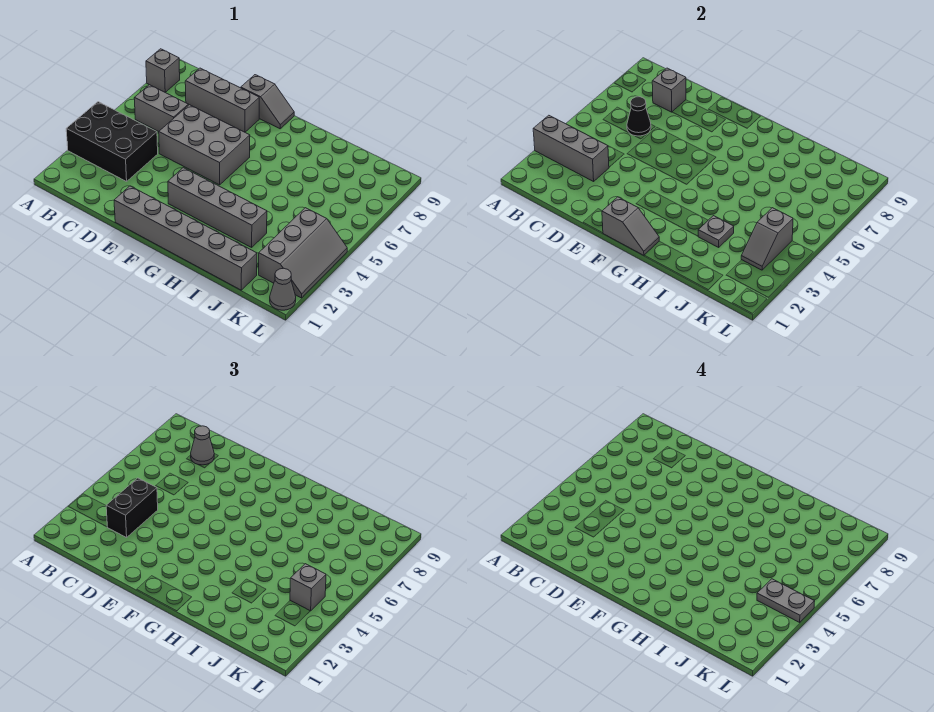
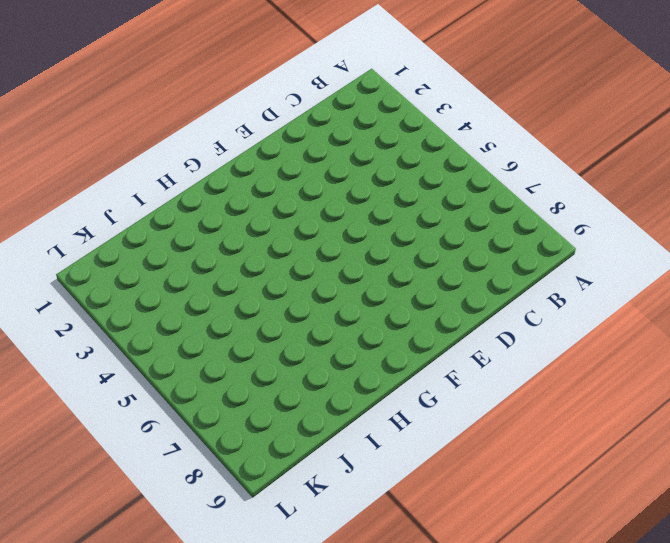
none -> black 2x3 brick [66,102,158,182]
none -> grey 1x1 brick [146,49,180,92]
none -> grey 1x2 brick [134,85,188,132]

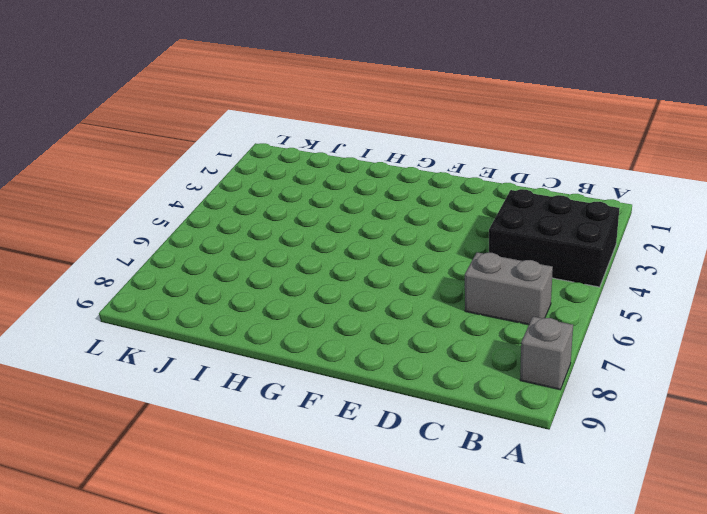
none -> grey 1x3 brick [185,68,259,132]
none -> grey 2x3 brick [159,105,250,185]
none -> grey 1x6 brick [114,186,257,290]

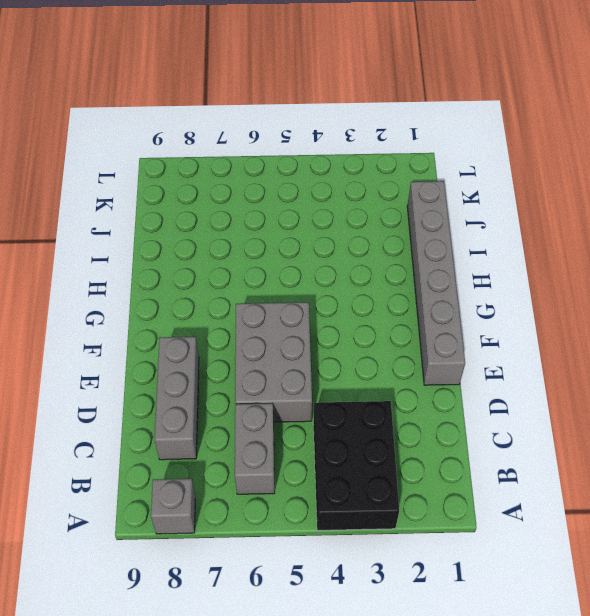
none -> grey 1x2 slope [241,75,294,129]
none -> grey 1x4 brick [168,168,267,247]
none -> grey 2x3 slope [259,208,347,298]

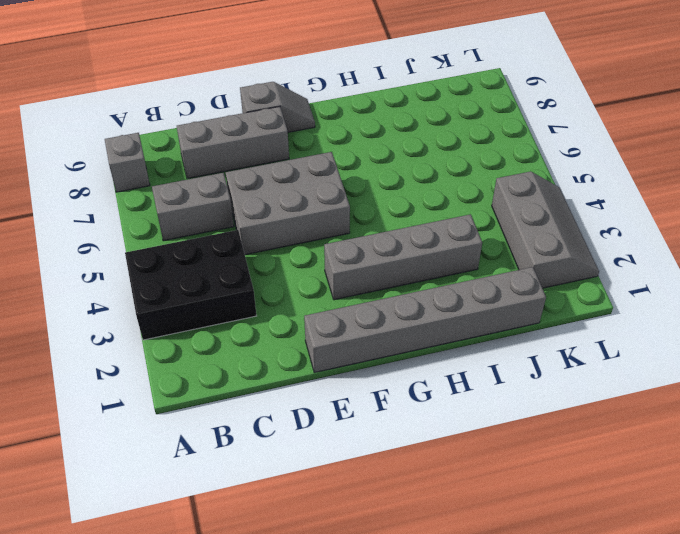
none -> grey 1x1 cone [270,268,296,310]
none -> grey 1x3 brick [533,115,609,182]
none -> black 1x1 cone [627,97,651,136]

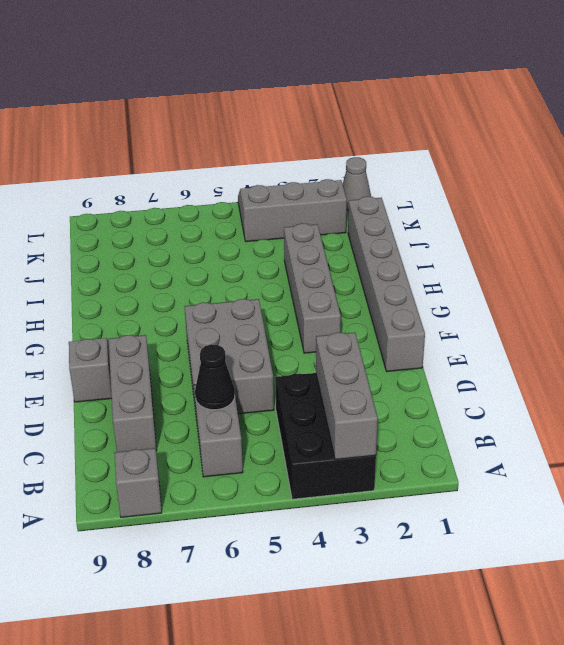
none -> grey 1x1 brick [652,68,686,112]
none -> grey 1x2 slope [602,197,659,255]
none -> grey 1x1 plate [698,216,734,247]

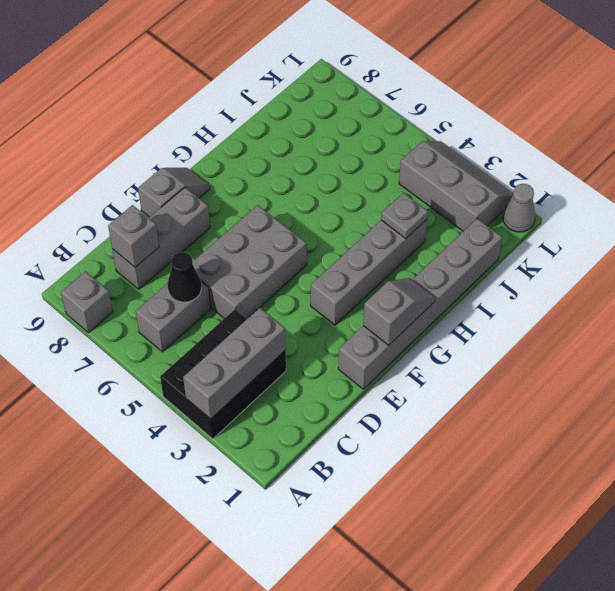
none -> grey 1x2 slope [741,208,793,270]
none -> black 1x2 brick [106,478,158,538]
none -> grey 1x1 cone [191,426,214,465]

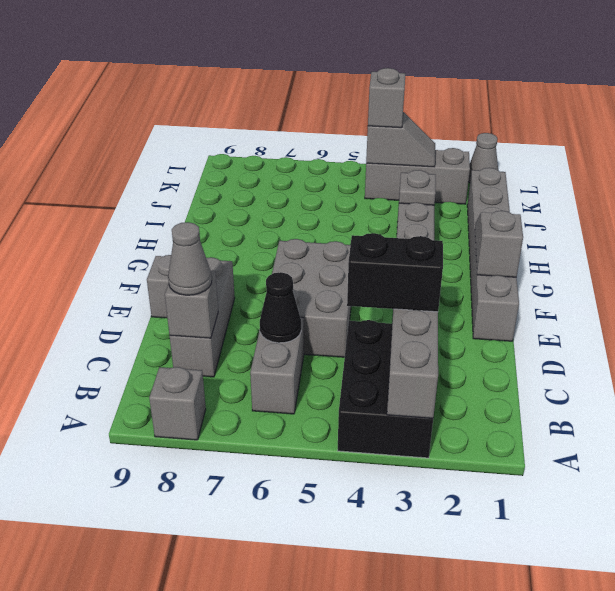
none -> grey 1x2 plate [757,579,815,622]

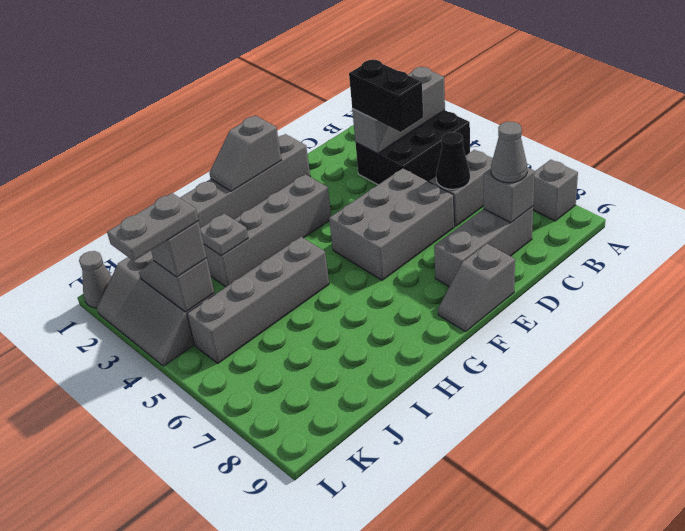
grey 1x4 brick [187,237,329,363] -> none

